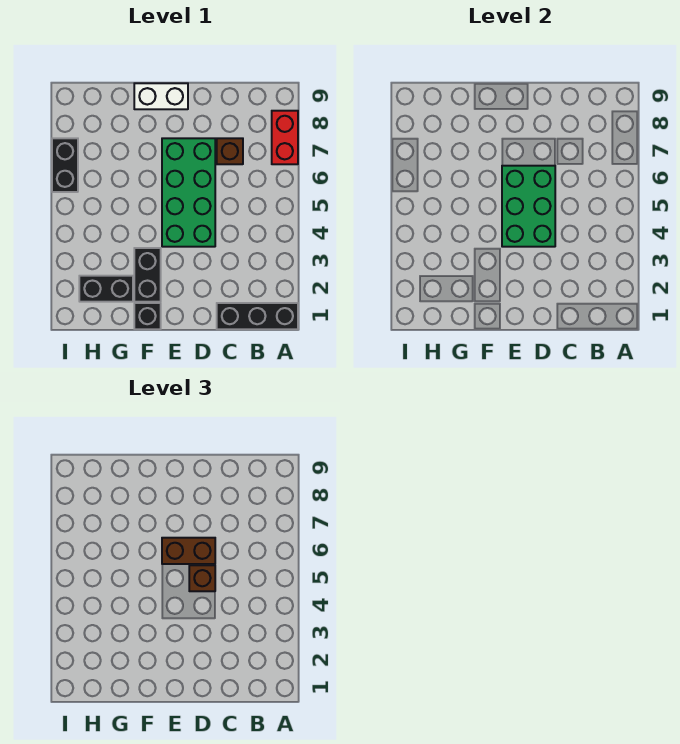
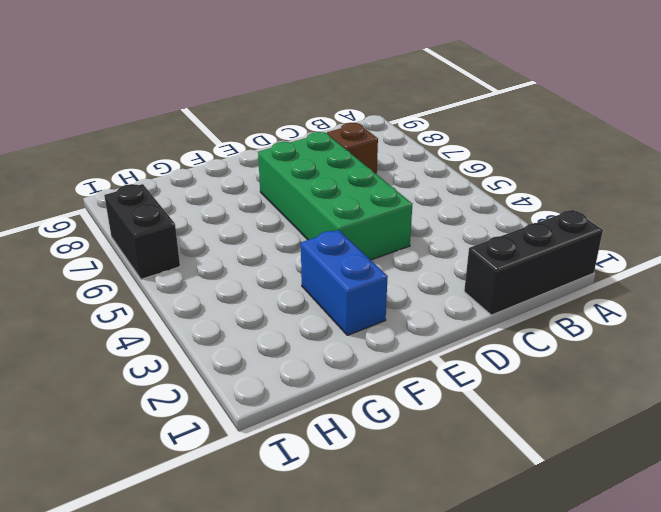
blue 1x2 brick [301,230,388,335] -> black 1x2 brick [134,248,161,302]
none -> red 1x2 brick [272,111,298,164]
none -> white 1x2 brick [134,83,188,109]
none -> black 1x1 brick [134,303,161,329]

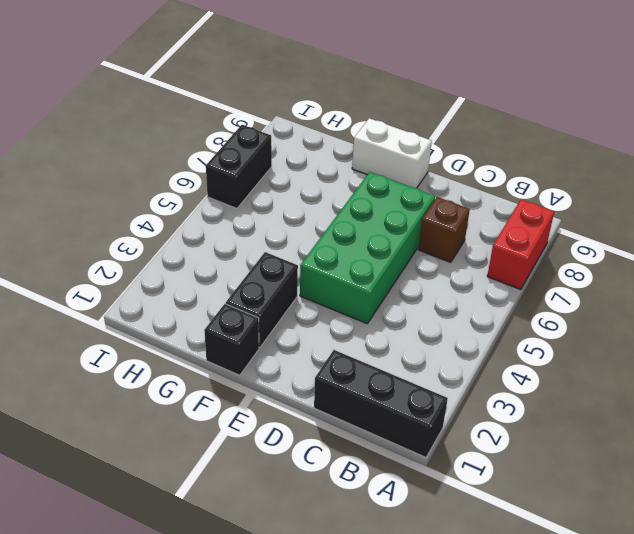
none -> black 1x2 brick [79,276,133,302]
none -> green 2x3 brick [502,166,555,247]
none -> brown 1x1 brick [189,565,215,591]

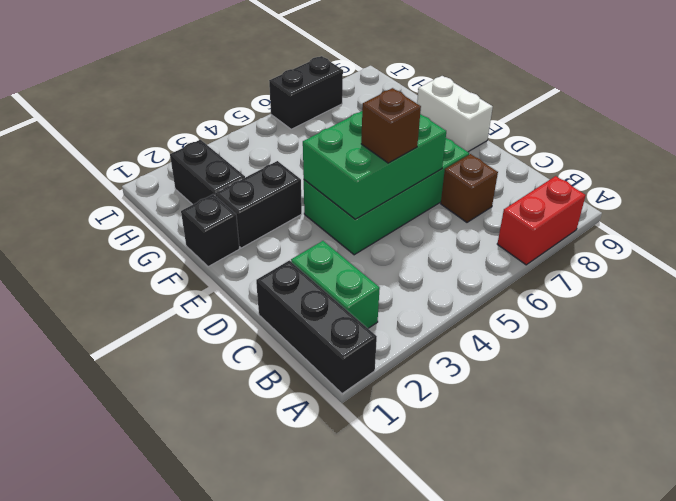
green 1x2 brick [291,241,380,328] -> none
none -> brown 1x2 brick [162,538,215,564]

